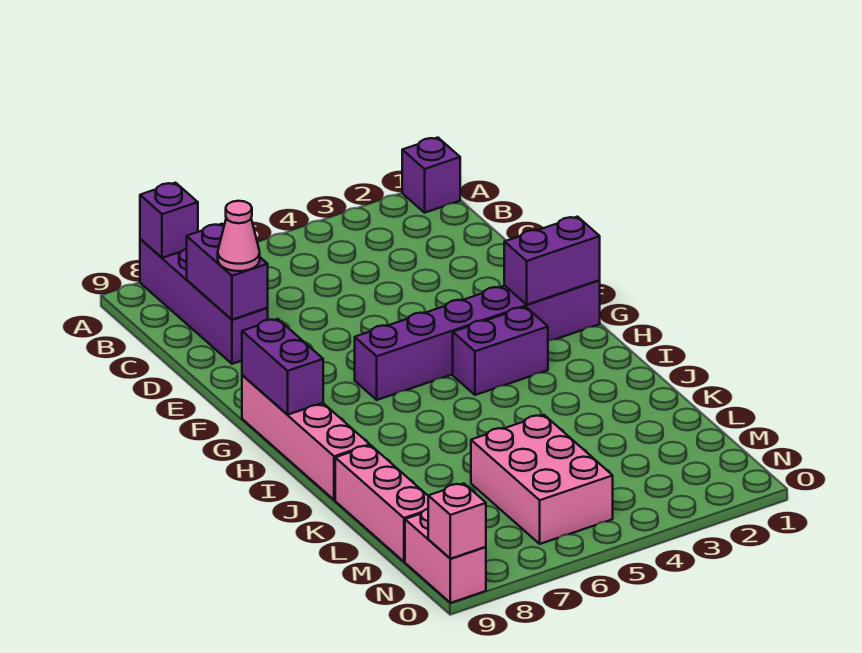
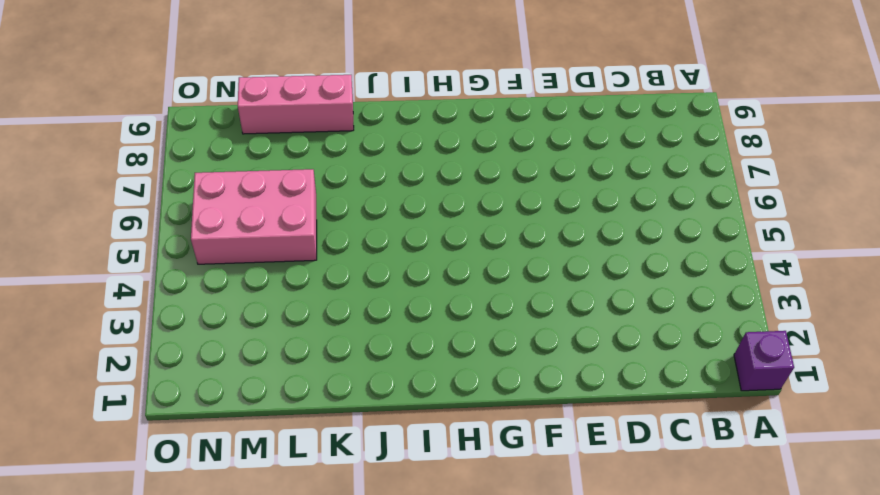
none -> purple 1x4 brick [140,239,268,364]
none -> purple 1x6 brick [355,280,600,400]
none -> pink 1x4 brick [242,375,370,500]

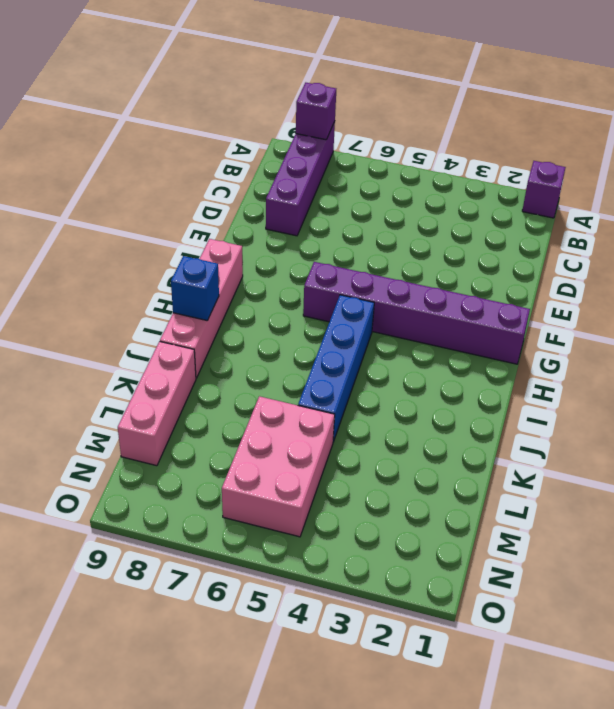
blue 1x4 brick [298,295,374,442] -> none
blue 1x1 brick [171,256,219,321] -> none
none -> purple 1x2 brick [453,307,548,395]
none -> pink 1x2 brick [405,509,486,603]
none -> purple 1x2 brick [187,224,268,320]

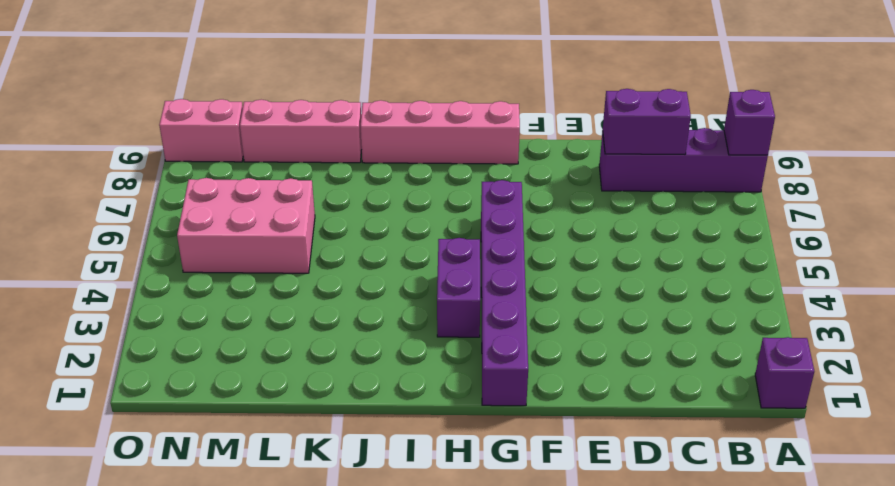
none -> purple 1x2 brick [504,217,600,305]
none -> purple 1x2 brick [242,319,323,415]
none -> pink 1x1 brick [428,483,486,559]

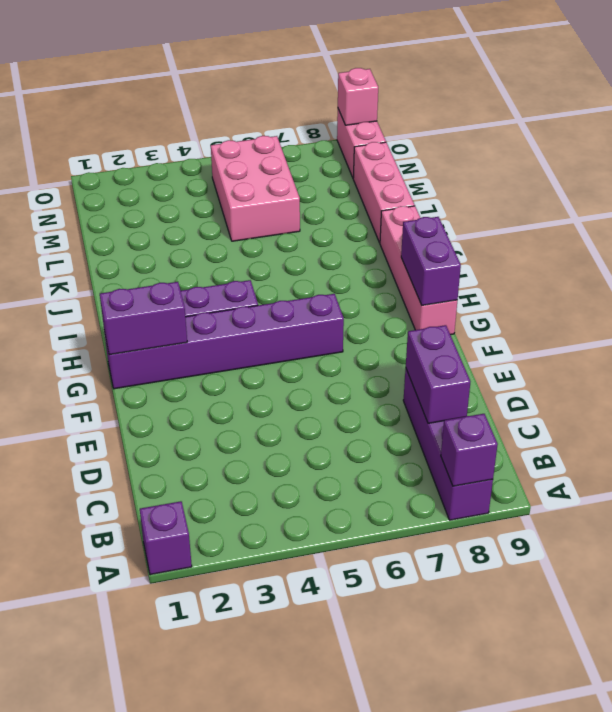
none -> pink 1x1 cone [218,201,260,271]

